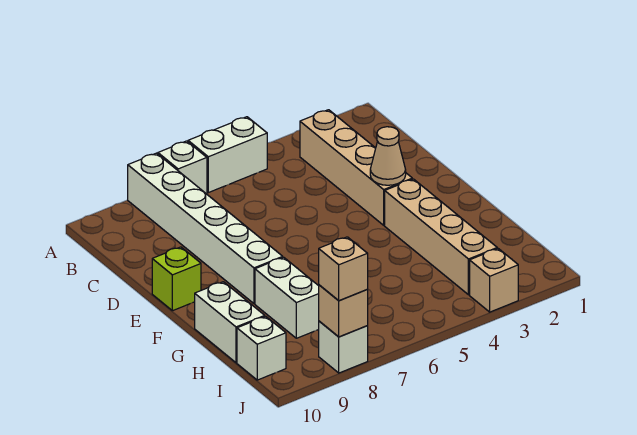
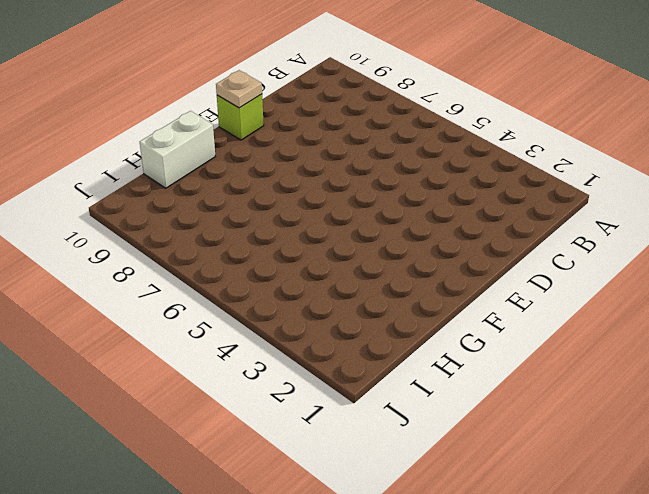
tan 1x1 plate [216,70,262,108] -> none
none -> white 1x2 brick [188,117,267,193]
none -> white 1x1 brick [158,141,207,193]
none -> white 1x6 brick [128,153,283,304]

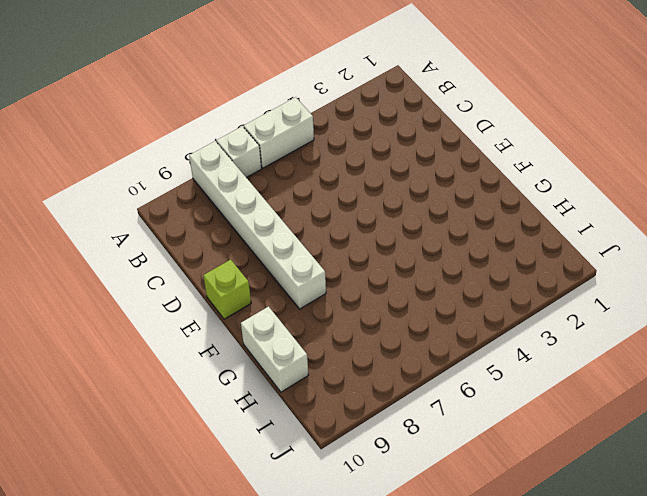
none -> tan 1x4 brick [300,110,412,225]
none -> tan 1x4 brick [385,179,497,295]
none -> white 1x2 brick [255,257,319,338]

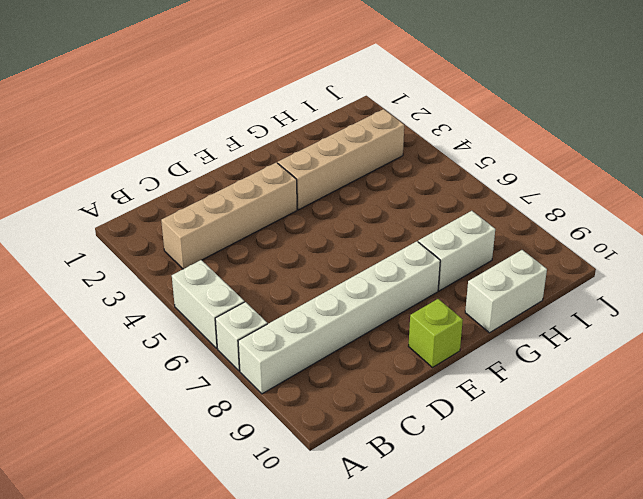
none -> white 1x1 brick [237,316,286,380]
none -> tan 1x1 brick [470,248,518,312]
none -> white 1x1 brick [319,321,368,373]

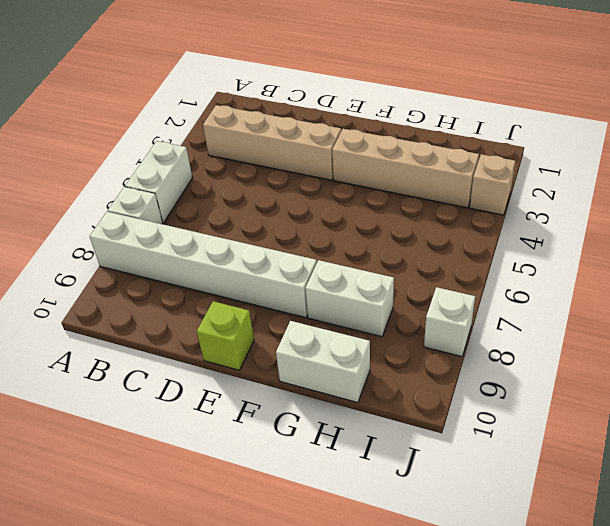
none -> white 1x1 brick [237,316,286,380]
none -> tan 1x1 cone [370,127,406,185]
none -> tan 1x1 brick [319,285,368,337]

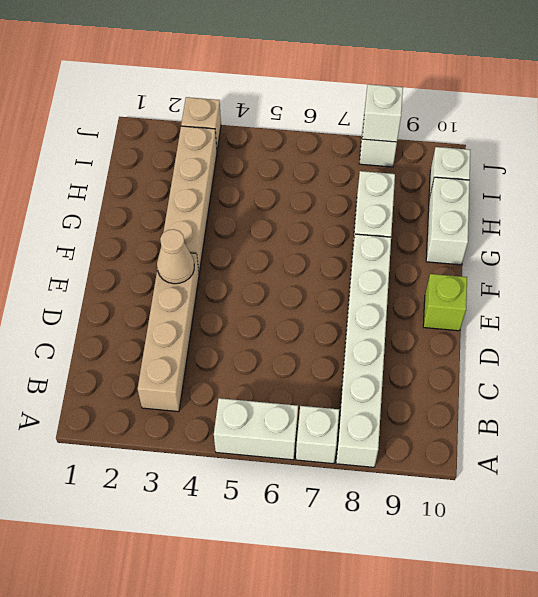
white 1x1 brick [362,84,403,142] -> tan 1x1 brick [319,285,368,337]
none -> tan 1x1 brick [319,237,368,301]

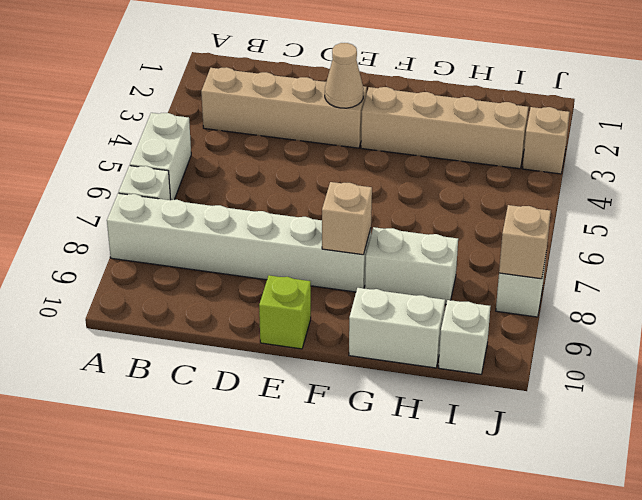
tan 1x1 brick [322,182,372,255] -> tan 1x1 brick moved to [319,237,368,301]

